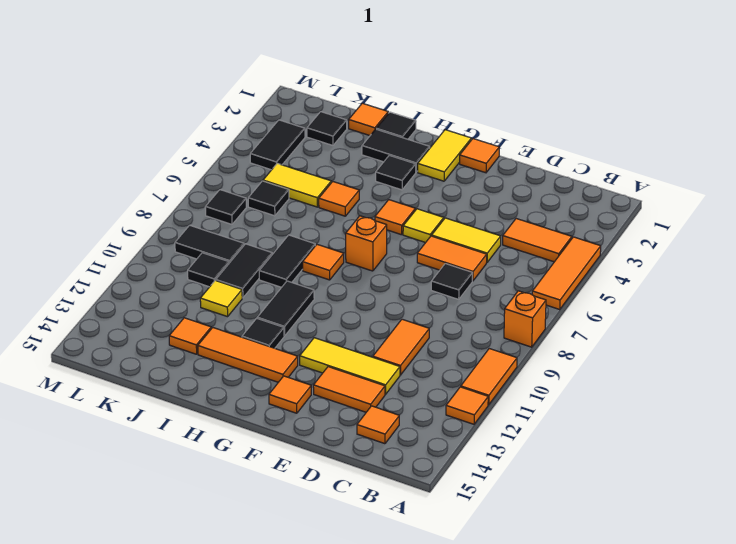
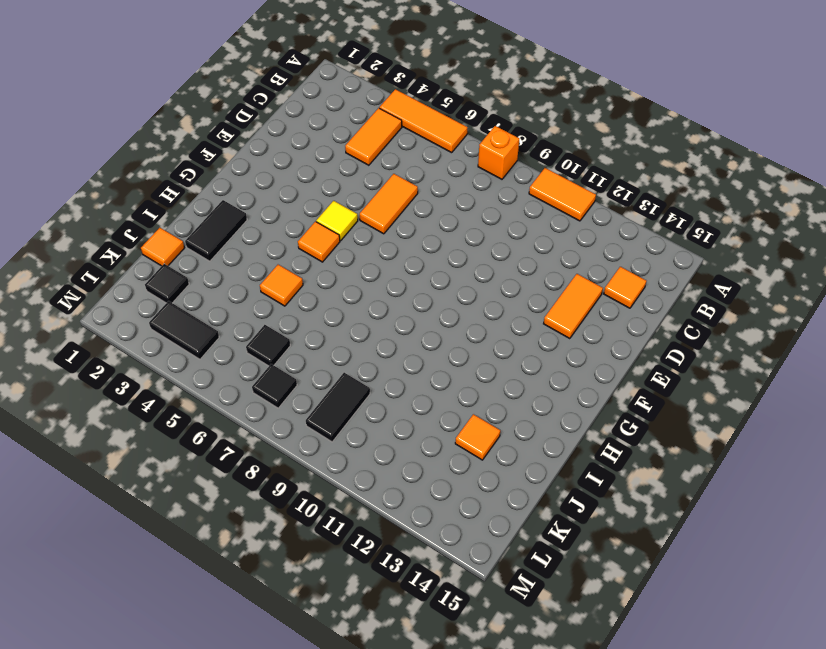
none -> orange 1x1 tile [446,387,488,424]
none -> yellow 1x2 tile [432,218,501,262]
none -> black 1x1 tile [431,264,473,299]
none -> orange 1x2 tile [373,319,429,375]

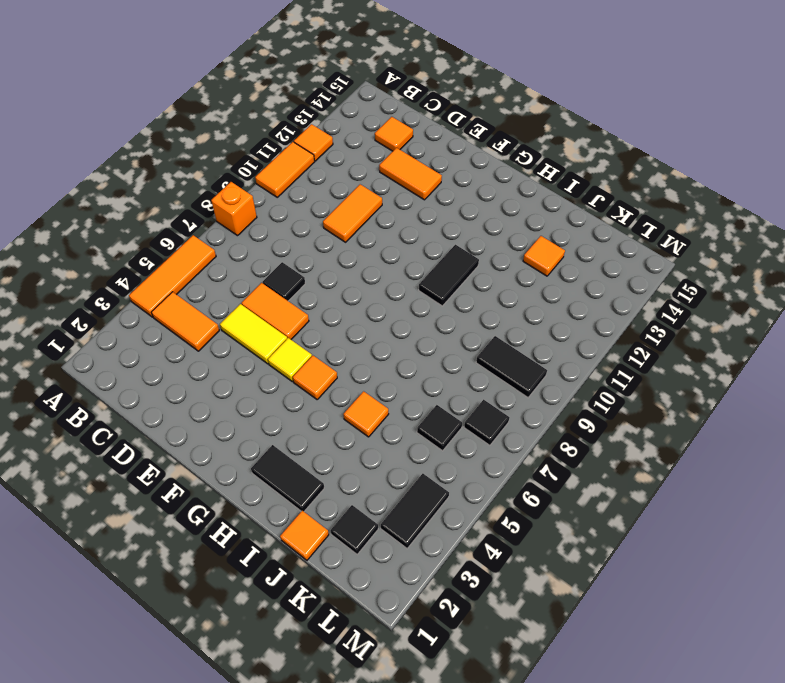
none -> yellow 1x3 tile [300,338,400,394]
none -> orange 1x1 tile [460,139,499,173]
none -> orange 1x1 tile [269,376,311,413]
none -> yellow 1x2 tile [418,130,471,181]

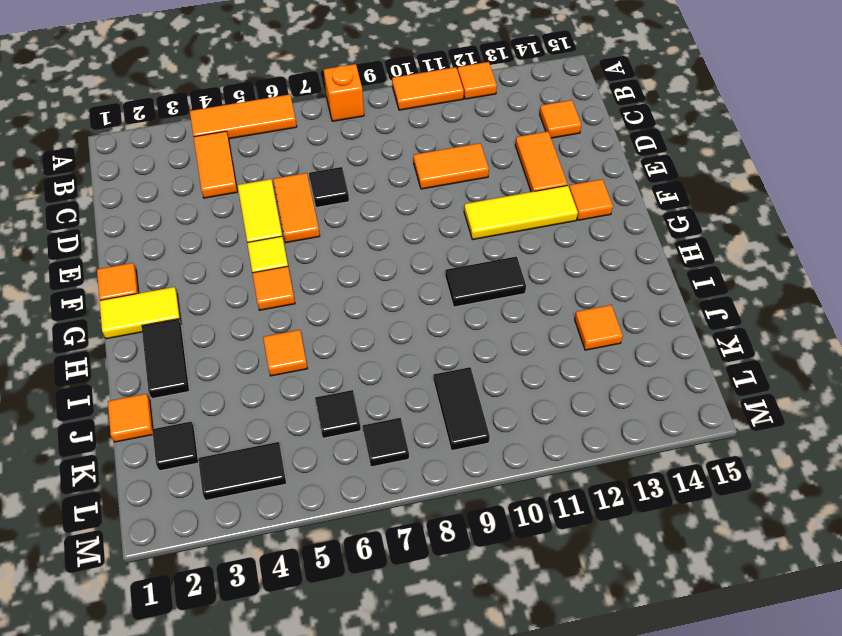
yellow 1x3 tile [464,185,578,240] -> yellow 1x3 tile turned to [300,338,400,394]
none -> orange 1x1 brick [346,216,387,271]
none -> orange 1x3 tile [198,328,298,382]
none -> black 1x1 tile [376,155,416,190]
none -> orange 1x1 tile [303,245,344,280]

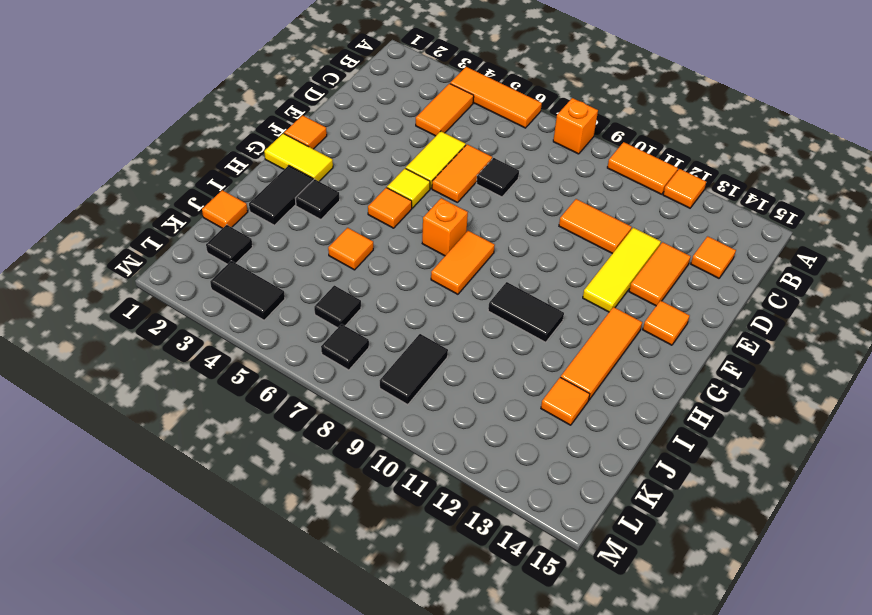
orange 1x2 tile [431,231,495,294] -> orange 1x1 tile [303,245,344,280]
none -> black 1x1 tile [242,318,284,348]
none -> black 1x1 tile [376,112,416,139]
none -> black 1x2 tile [259,235,315,287]
none -> yellow 1x2 tile [263,163,331,207]

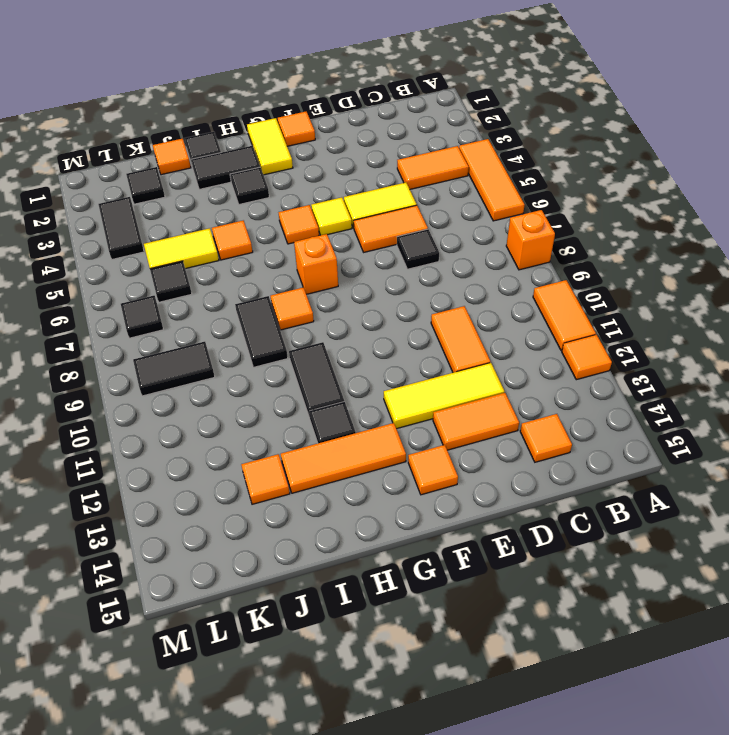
none -> black 1x2 tile [216,244,272,298]
none -> yellow 1x1 tile [200,280,242,317]
none -> black 1x1 tile [188,253,229,287]

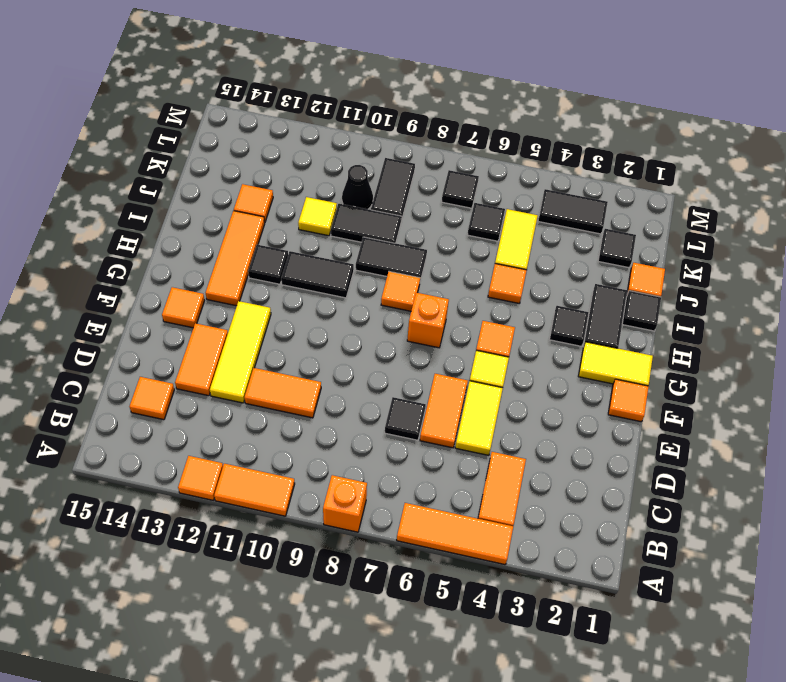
black 1x1 cone [342,165,373,209] -> black 1x1 tile [188,253,229,287]

